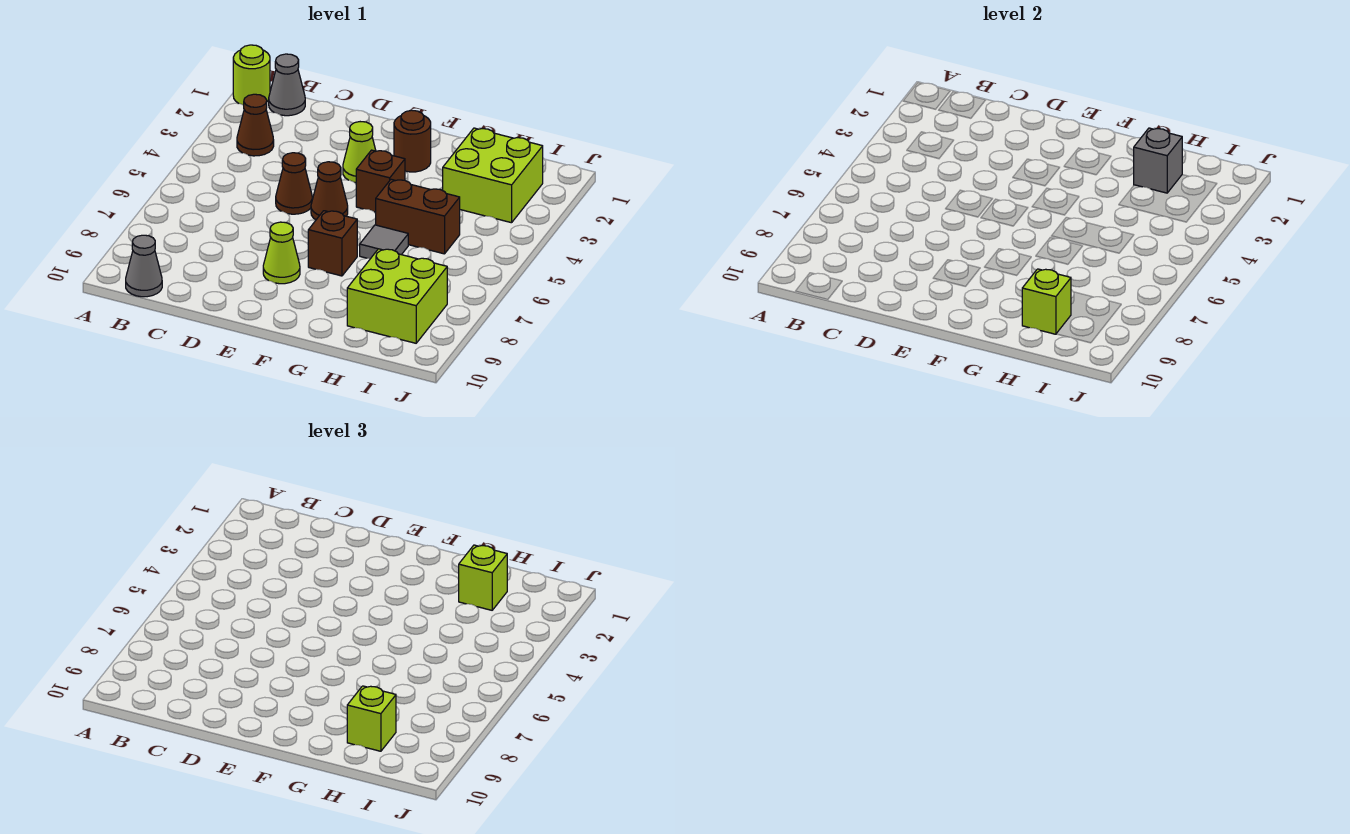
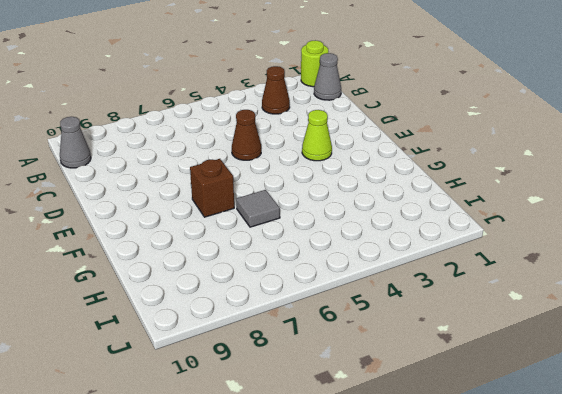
none -> brown 1x1 cone [311,162,348,220]
none -> lime 1x1 cone [263,222,300,284]
none -> brown 1x1 round brick [394,110,431,172]

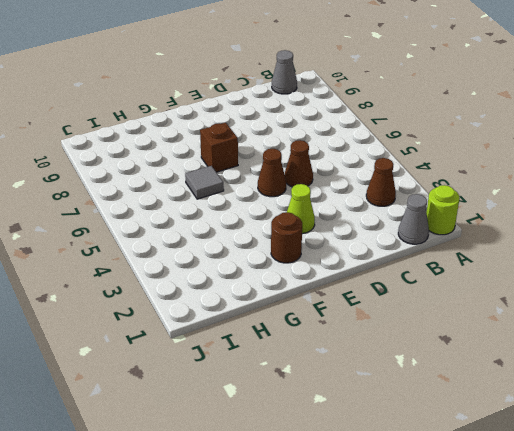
none -> lime 1x1 cone [263,222,300,284]
none -> brown 1x1 brick [356,150,405,212]
none -> brown 1x2 brick [376,179,460,254]

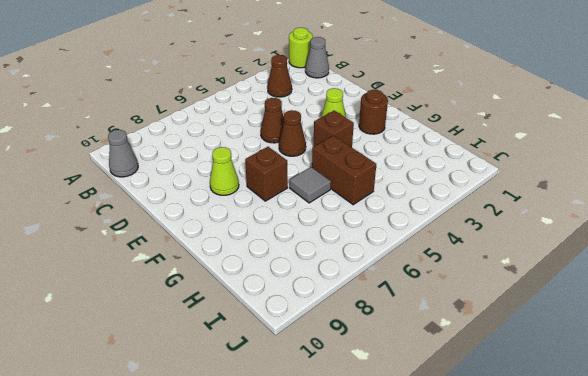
none -> lime 2x2 brick [443,128,543,223]
none -> lime 2x2 brick [347,249,447,343]
none -> grey 1x1 brick [1134,128,1182,193]

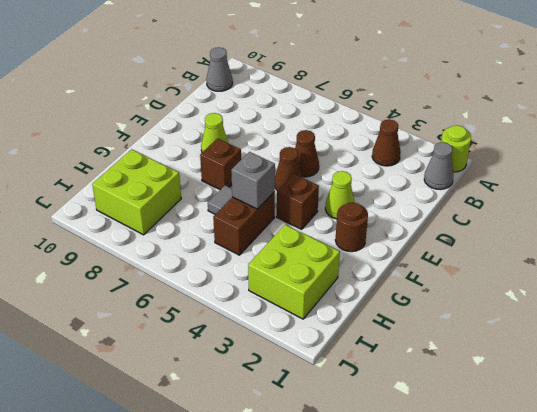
grey 1x1 brick [231,152,275,209] -> grey 1x1 brick moved to [1134,128,1182,193]
none -> lime 1x1 brick [1022,269,1071,334]
none -> lime 1x1 brick [459,545,507,610]
none -> lime 1x1 brick [347,686,396,751]

